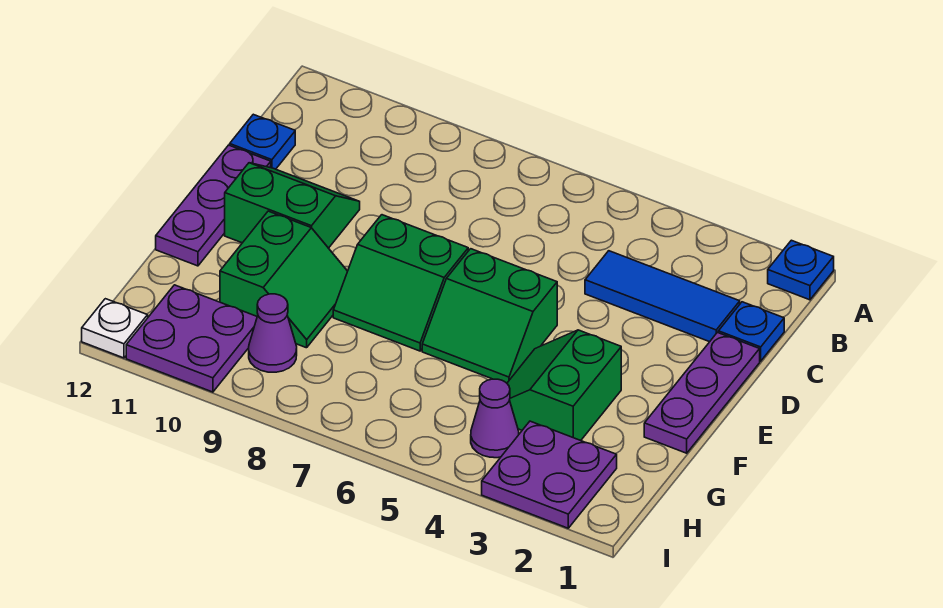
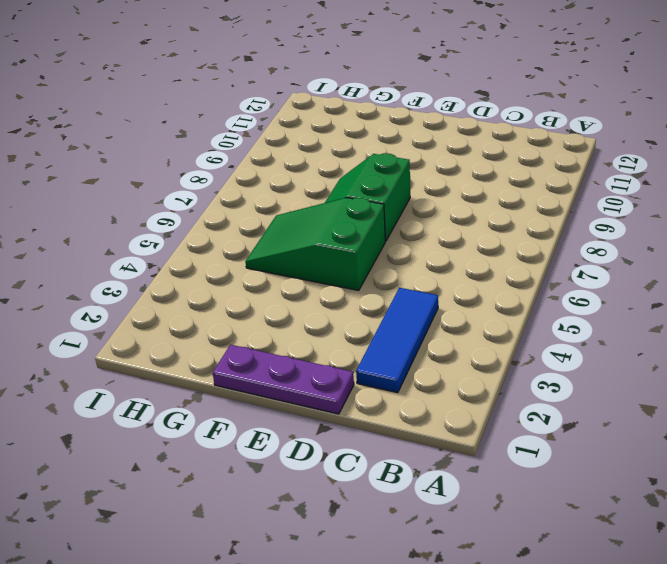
green 2x3 slope [245,198,385,290] -> green 2x2 slope [422,249,557,383]
none -> blue 1x1 plate [768,240,834,300]
none -> blue 1x1 plate [718,302,784,361]
none -> blue 1x1 plate [230,114,295,169]

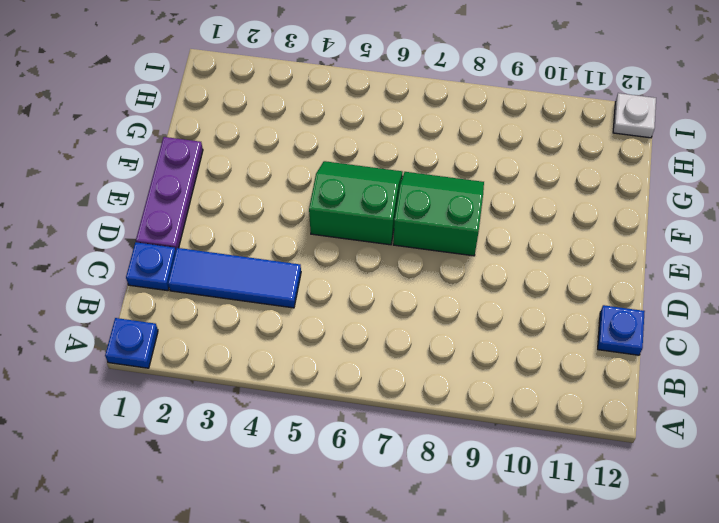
none -> green 2x2 slope [225,163,360,248]
none -> purple 1x3 plate [156,145,271,266]
none -> green 2x2 slope [507,330,621,441]

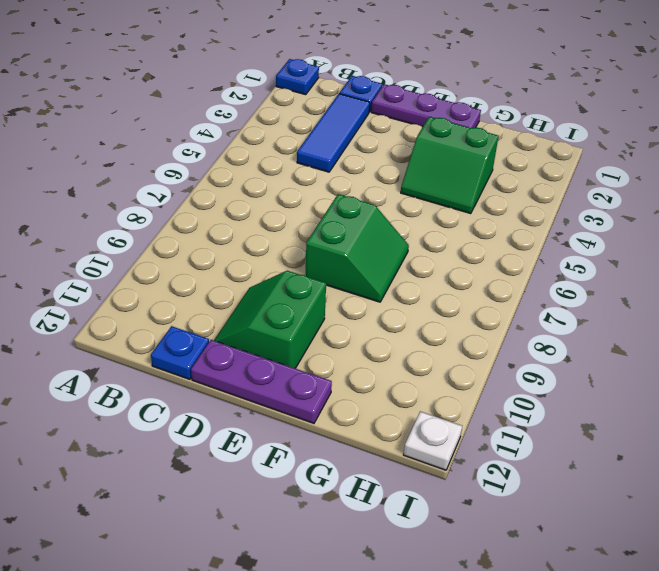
none -> green 2x2 slope [422,249,557,383]
none -> green 2x2 slope [220,211,348,348]
none -> purple 2x2 plate [482,421,617,528]

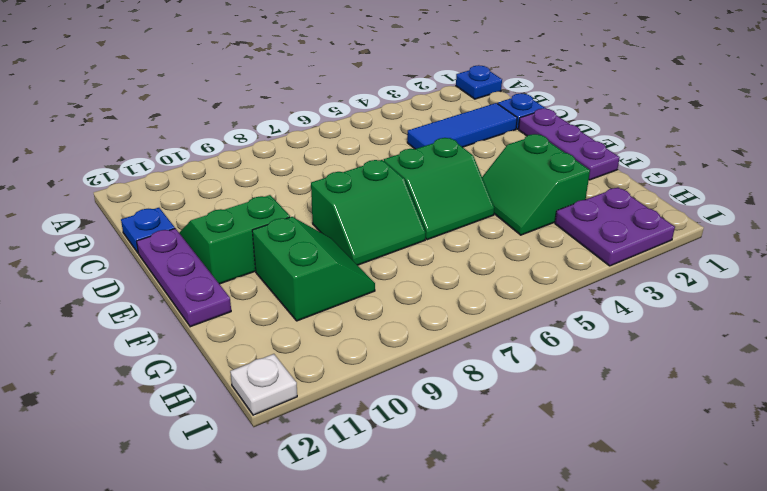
none -> purple 1x1 cone [471,379,519,458]
none -> purple 1x1 cone [249,294,297,372]
none -> purple 2x2 plate [126,285,257,392]

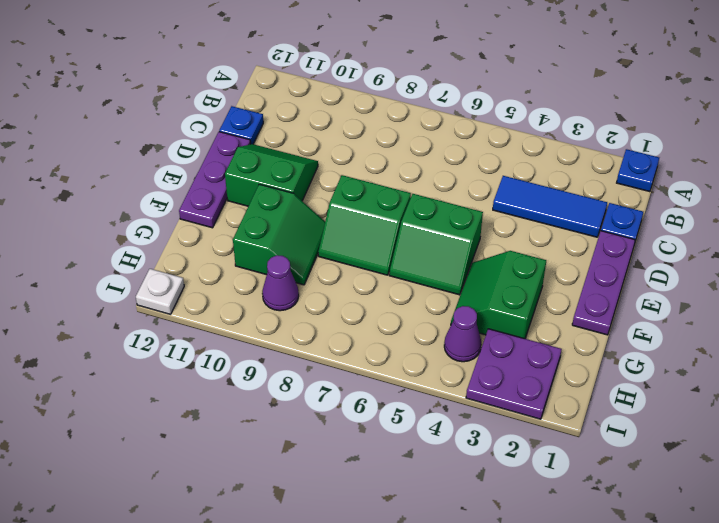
none -> purple 2x2 plate [126,285,257,392]

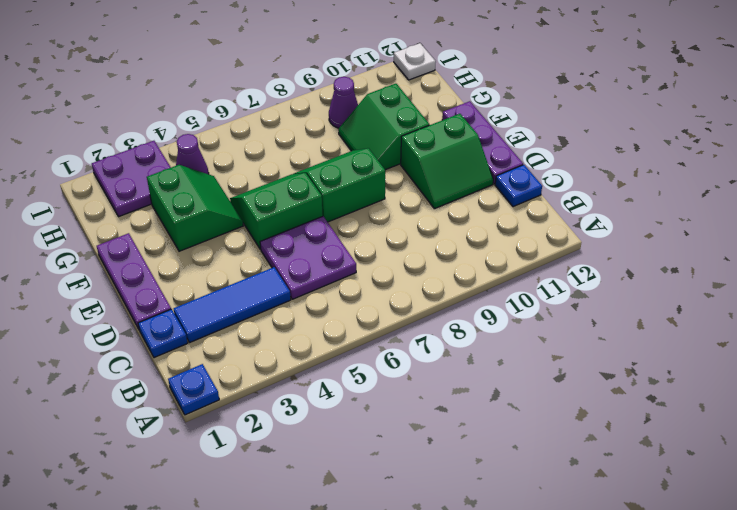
purple 2x2 plate [260,216,356,299] -> purple 2x2 plate moved to [126,285,257,392]

